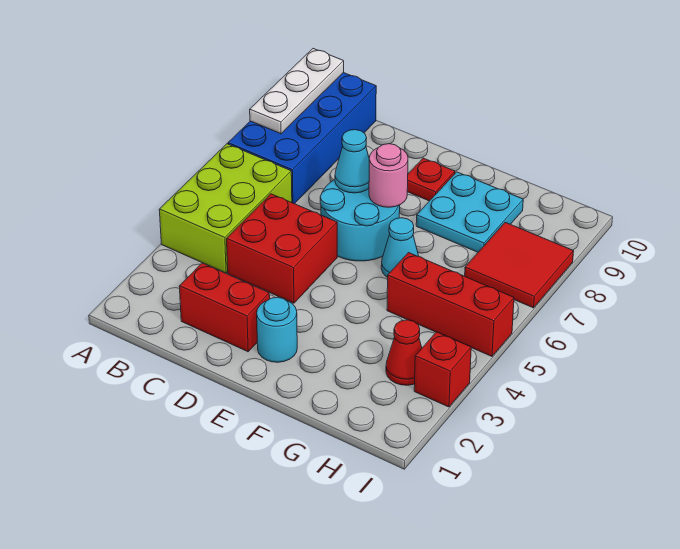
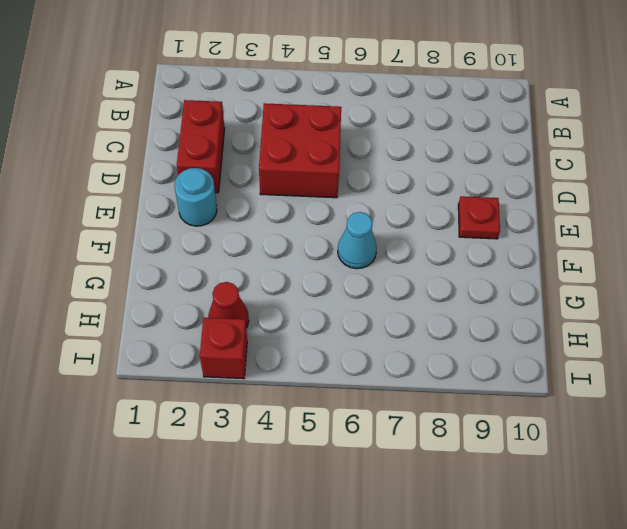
none -> lime 2x3 brick [159,144,292,273]
none -> blue 2x4 brick [228,73,376,204]
none -> cyan 2x2 round brick [320,180,400,261]

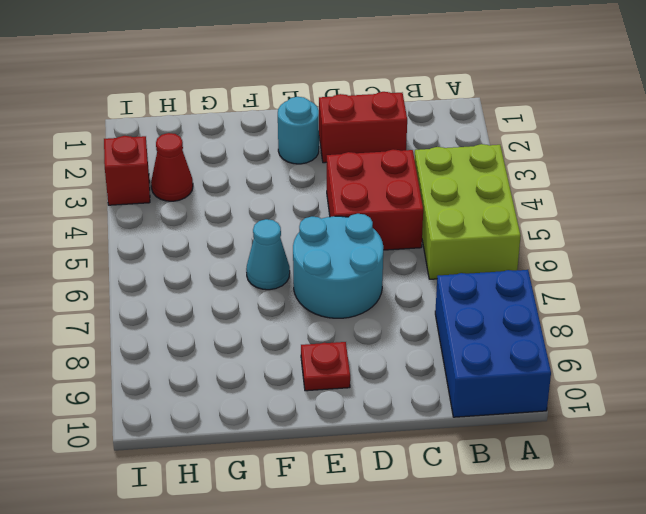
blue 2x3 brick [435,270,551,417] -> blue 2x4 brick [228,73,376,204]
none -> cyan 2x2 plate [416,172,523,252]
none -> red 1x3 brick [387,253,514,356]
none -> red 2x2 tile [465,222,574,308]

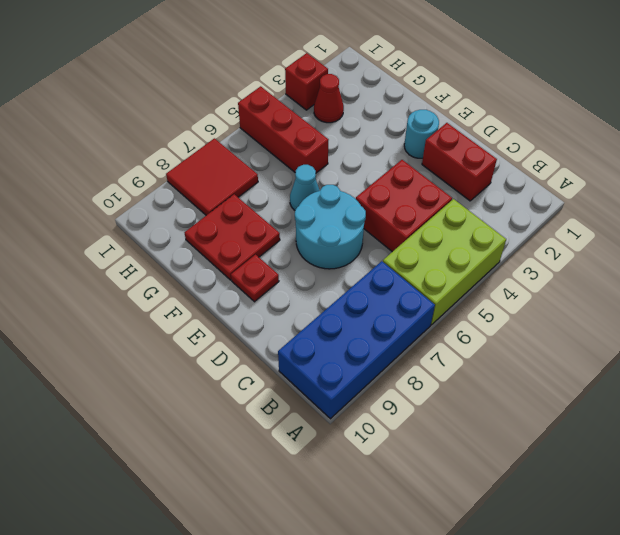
red 2x2 plate [185,194,280,280] -> cyan 2x2 plate [416,172,523,252]
none -> white 1x3 plate [250,49,344,134]
none -> cyan 1x1 cone [335,130,369,193]
none -> pink 1x1 round brick [369,144,408,207]

